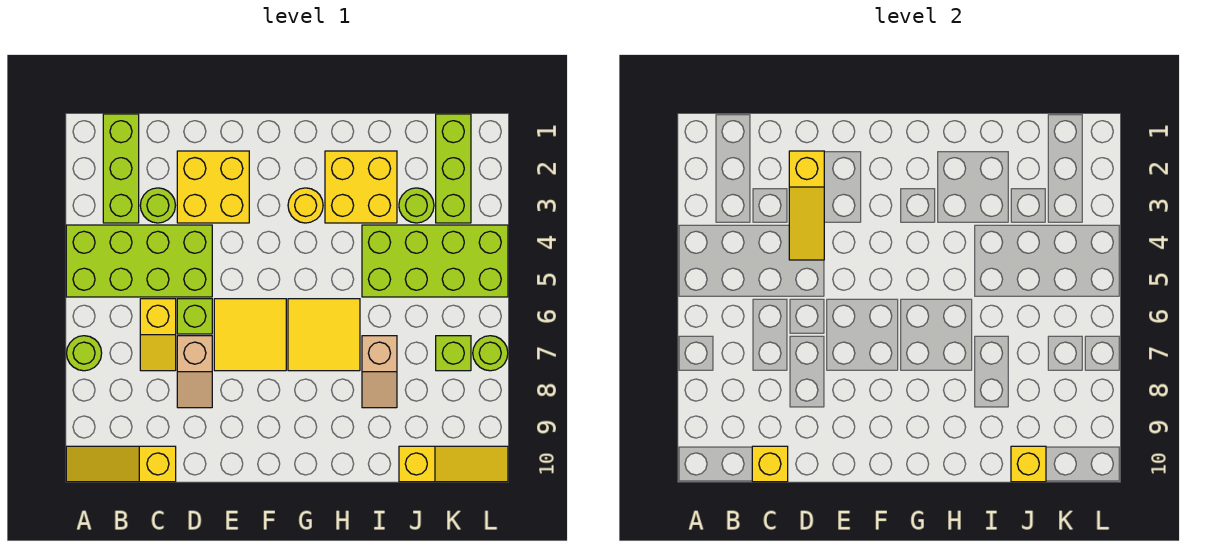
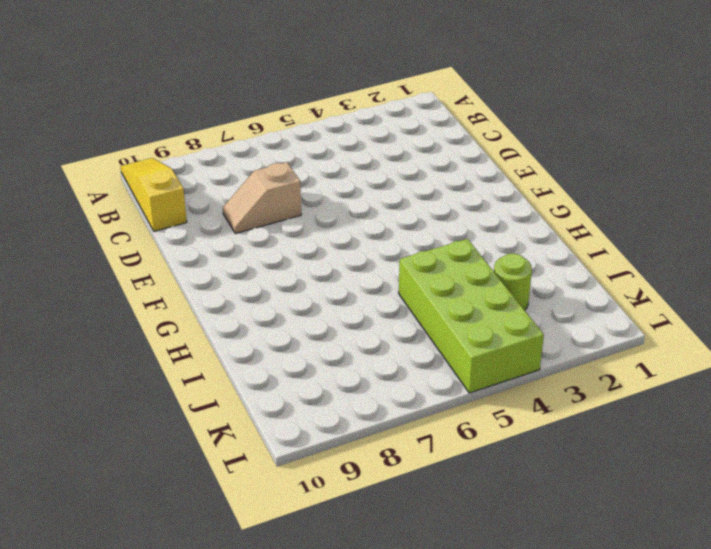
none -> lime 2x4 brick [66,225,212,297]
none -> lime 1x1 round brick [67,336,102,371]
none -> lime 1x3 brick [103,114,139,223]

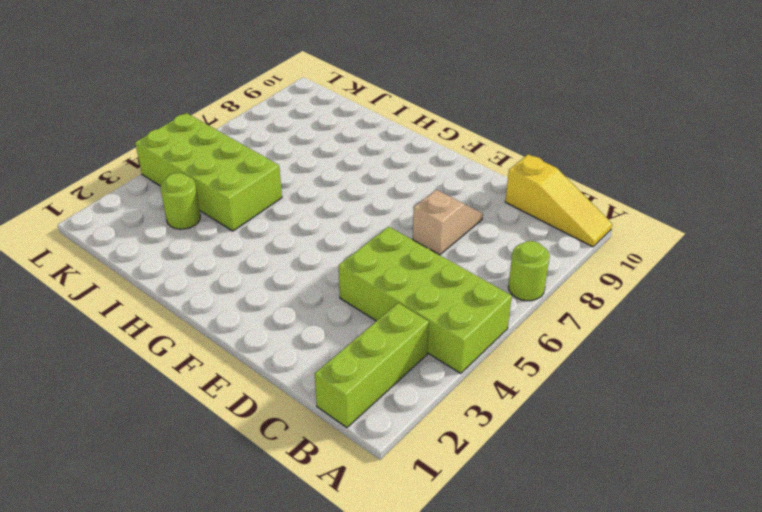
none -> lime 1x1 round brick [140,188,175,223]
none -> yellow 1x2 slope [140,299,176,371]
none -> yellow 2x2 brick [177,151,249,223]

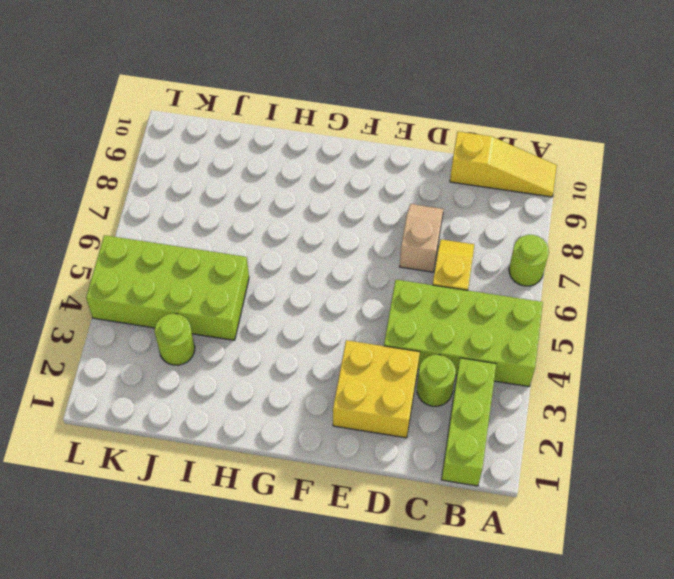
none -> lime 1x1 brick [177,299,212,334]
none -> yellow 2x2 tile [214,299,286,371]
none -> yellow 1x1 round brick [288,188,323,223]

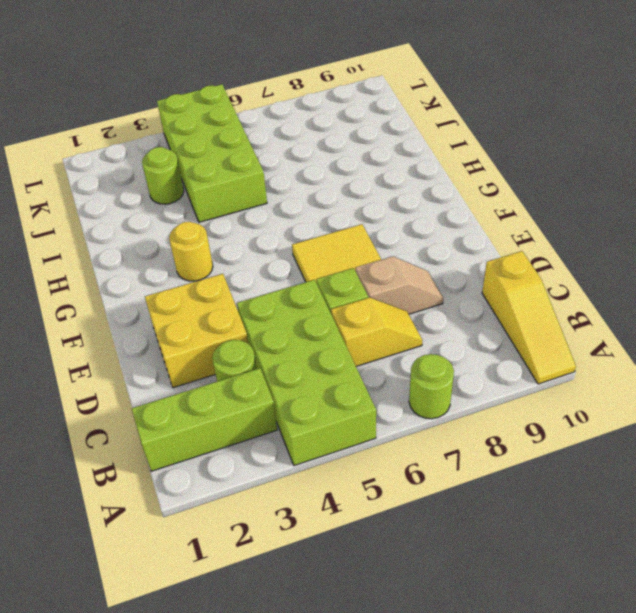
none -> yellow 2x2 tile [288,299,360,371]
none -> yellow 2x2 brick [325,151,397,223]
none -> tan 1x2 slope [362,336,397,408]

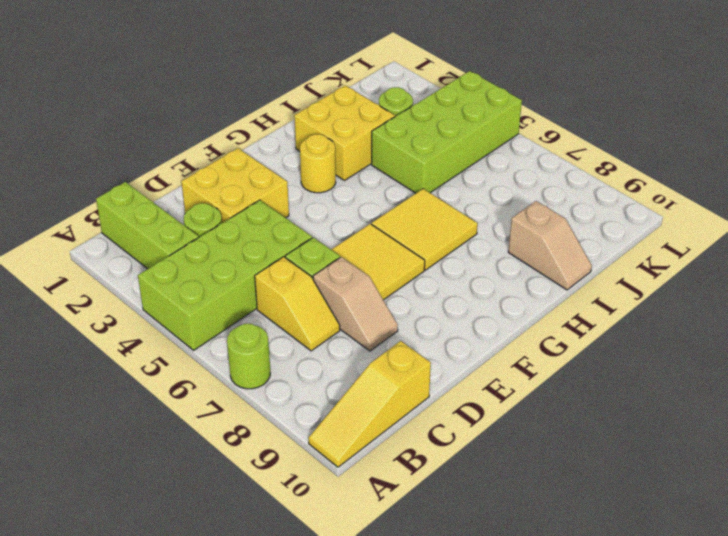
tan 1x2 slope [508,201,592,290] -> tan 1x2 slope moved to [362,336,397,408]
none -> yellow 1x3 slope [399,446,508,482]
none -> lime 1x3 brick [436,114,471,223]
none -> lime 1x1 brick [436,336,471,371]

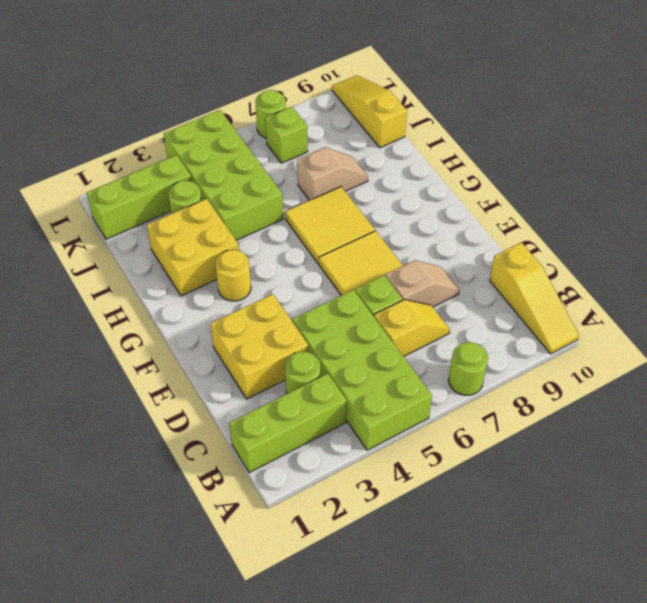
none -> yellow 1x1 brick [752,446,788,482]
none -> yellow 1x3 slope [789,151,824,260]
none -> yellow 1x1 brick [1011,446,1046,482]

